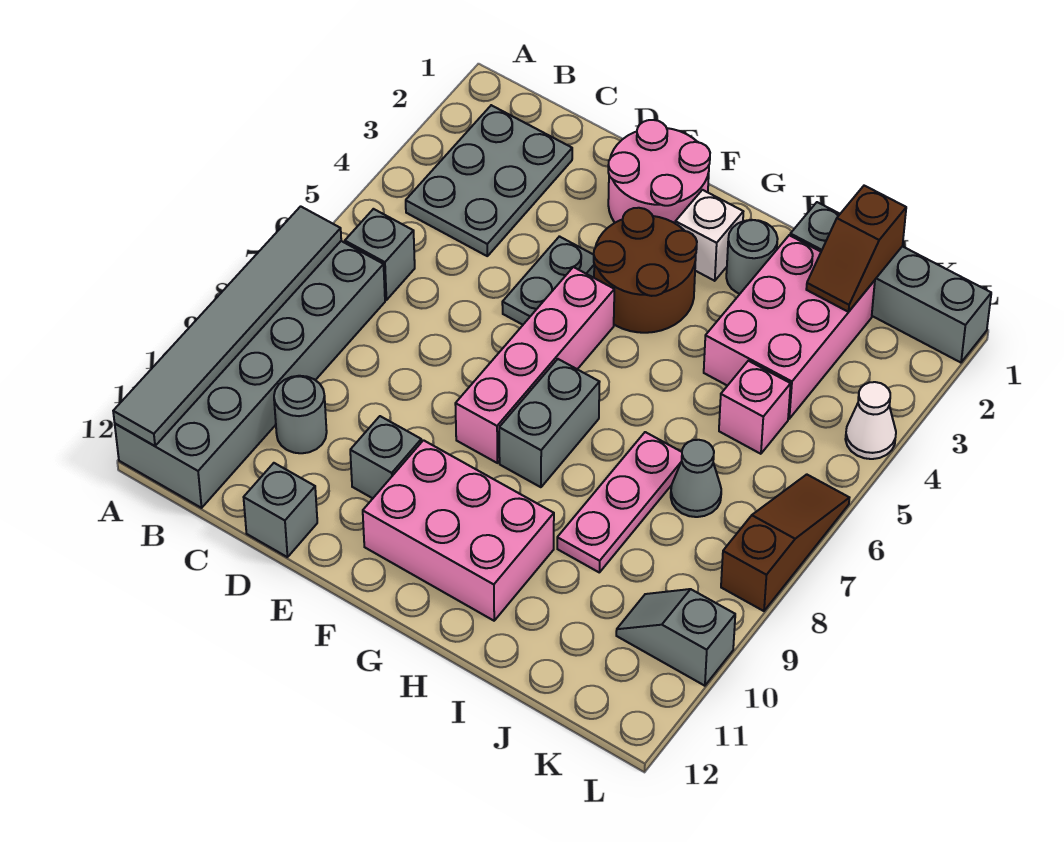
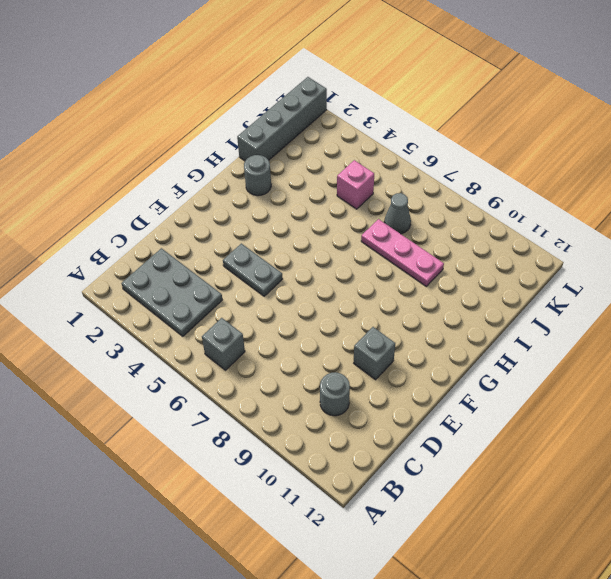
none -> grey 2x6 brick [115,241,385,508]
none -> grey 1x1 brick [244,463,317,557]
none -> pink 2x2 round brick [608,120,710,223]

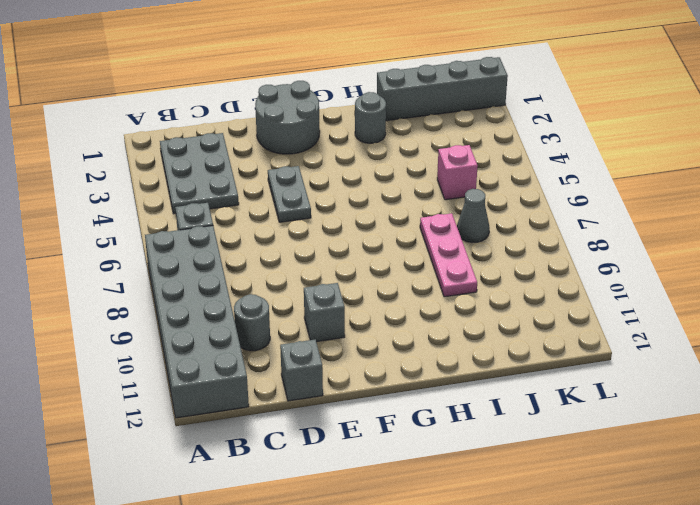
grey 2x2 round brick [255,81,320,154] -> pink 2x2 round brick [608,120,710,223]
none -> brown 2x2 round brick [594,208,697,333]
none -> pink 1x4 brick [455,267,614,463]
none -> pink 2x3 brick [363,440,554,621]

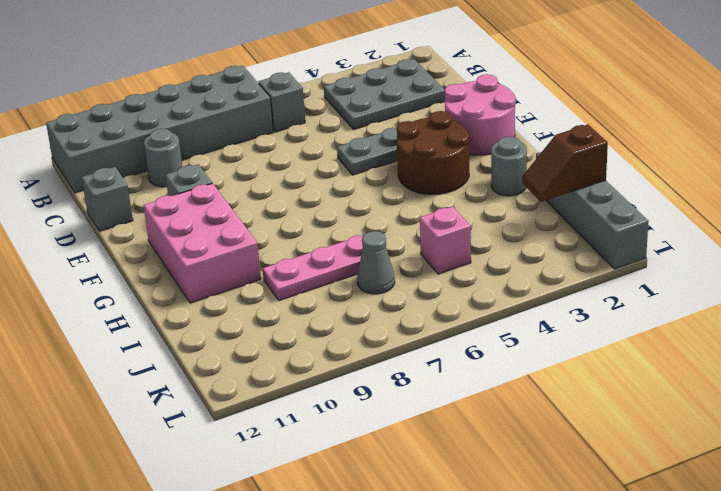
none -> pink 1x4 brick [455,267,614,463]
none -> white 1x1 brick [675,190,743,281]
none -> grey 1x2 brick [499,359,599,487]

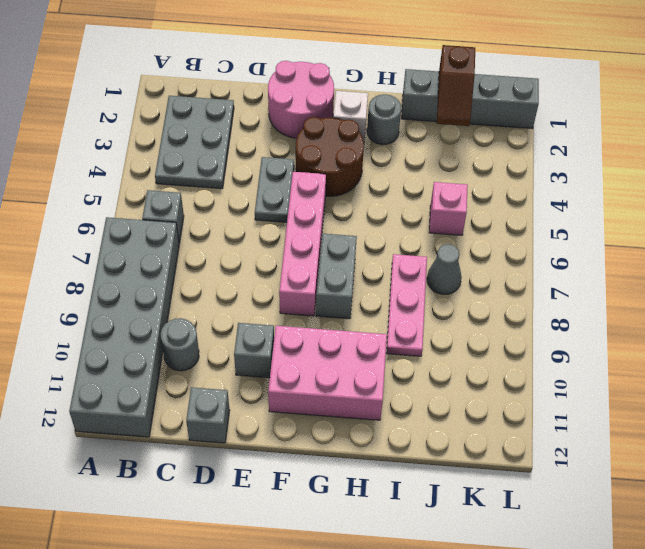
none -> pink 2x3 brick [704,235,875,419]
none -> grey 1x2 slope [616,589,735,686]
none -> white 1x1 cone [845,382,896,459]

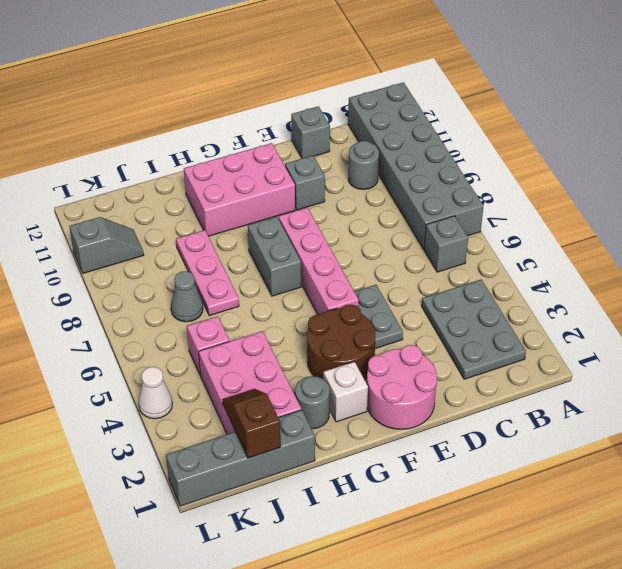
none -> brown 1x3 slope [721,474,849,611]
none -> grey 1x6 tile [113,206,341,446]

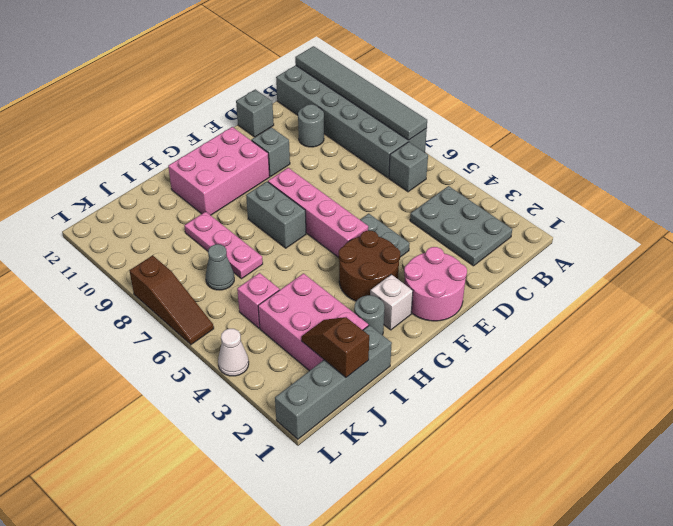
none -> grey 1x2 slope [616,589,735,686]

